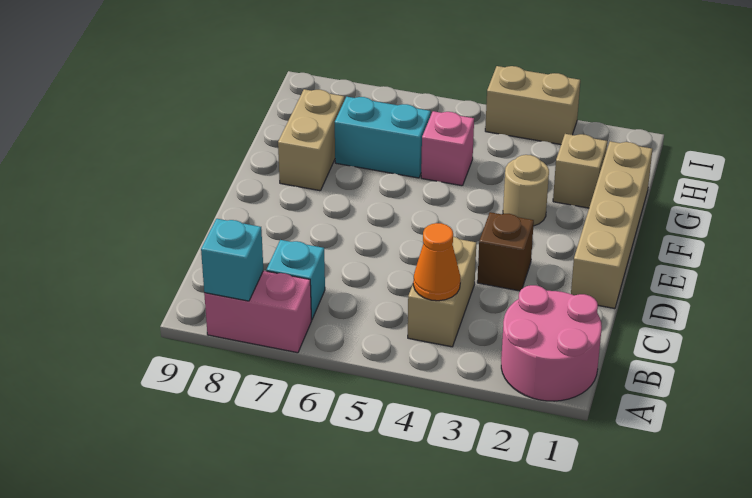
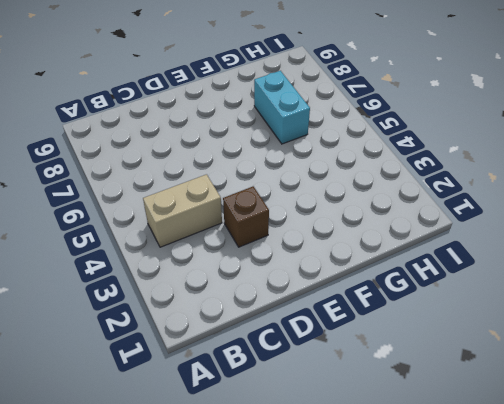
none -> pink 2x2 round brick [501,285,602,401]
none -> pink 1x2 brick [204,271,312,353]
none -> cyan 1x1 brick [266,240,325,320]

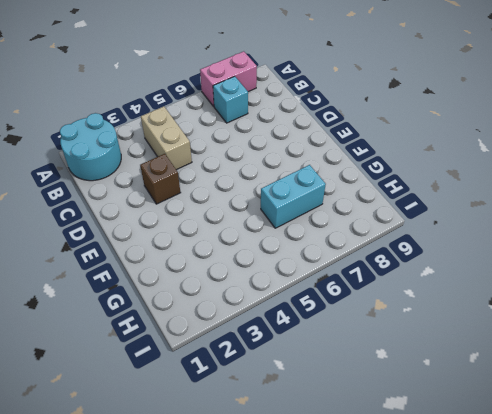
cyan 2x2 round brick [60,113,121,181] -> pink 2x2 round brick [501,285,602,401]
none -> tan 1x4 brick [571,141,652,309]
none -> tan 1x1 round brick [503,155,549,226]
none -> tan 1x2 brick [278,89,344,191]

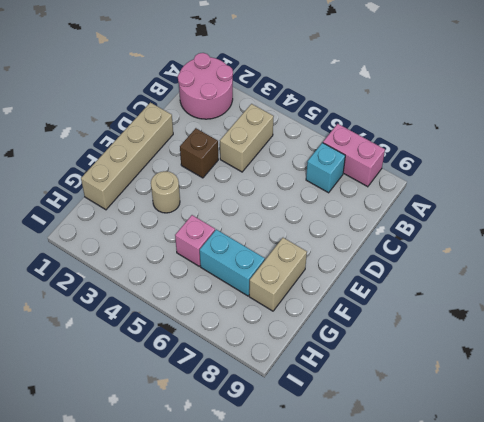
none -> tan 1x1 brick [553,134,607,208]
none -> tan 1x2 brick [485,66,580,144]
none -> cyan 1x1 brick [201,219,264,301]

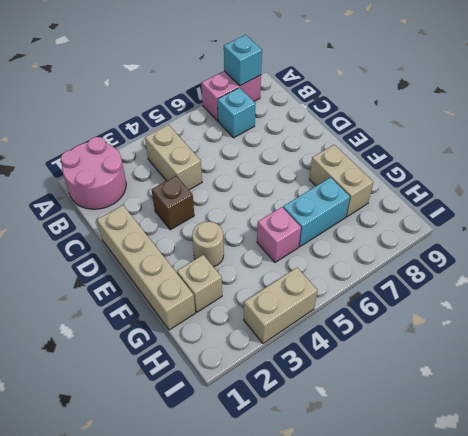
none -> orange 1x1 cone [413,223,460,301]

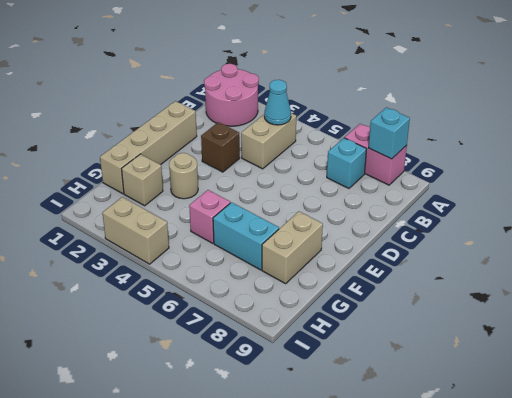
cyan 1x1 cone [264,80,291,125] -> orange 1x1 cone [413,223,460,301]

